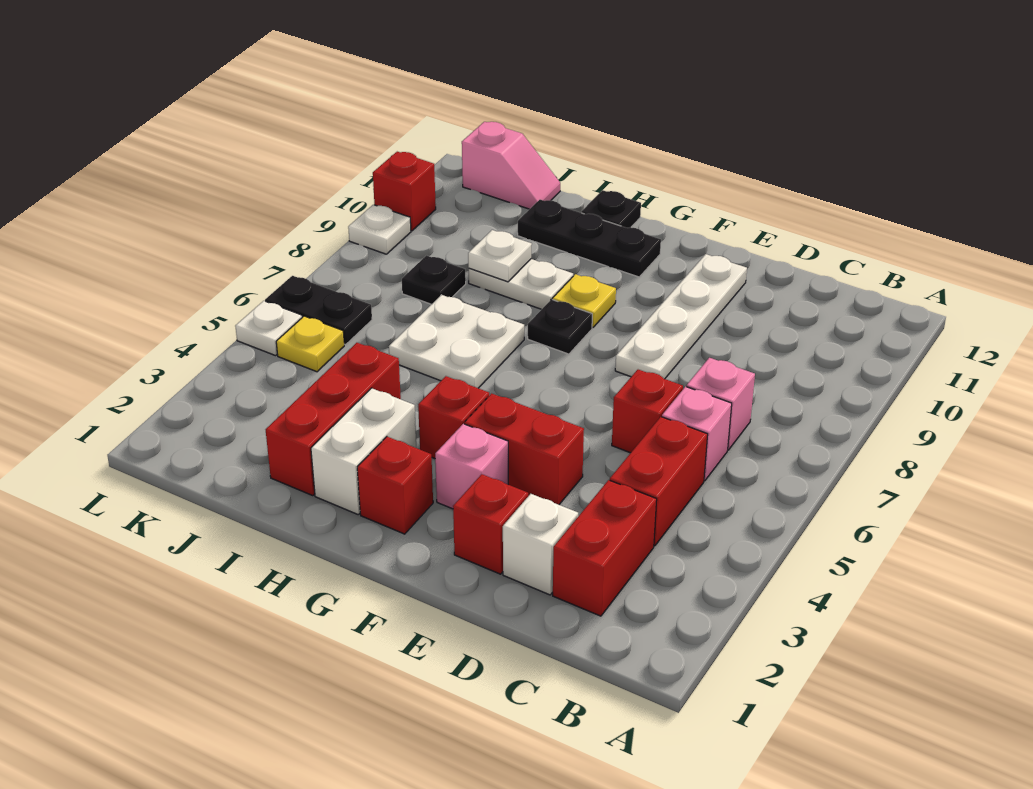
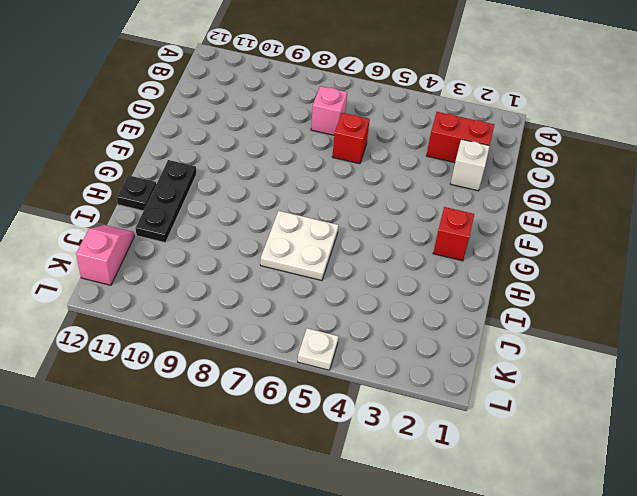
none -> red 1x2 brick [610,417,708,546]
none -> pink 1x1 brick [662,387,732,481]
none -> red 1x1 brick [453,474,528,574]

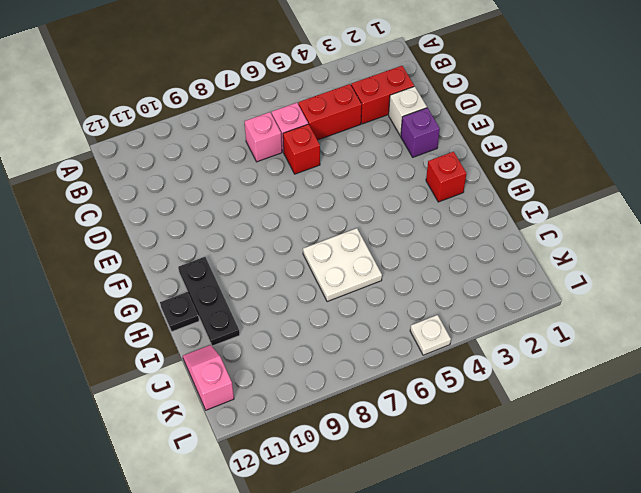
purple 1x1 brick [401,108,440,157] -> red 1x1 brick [453,474,528,574]
none -> red 1x2 brick [465,393,584,505]
none -> white 1x4 plate [615,254,747,379]
none -> pink 1x1 brick [435,424,508,509]

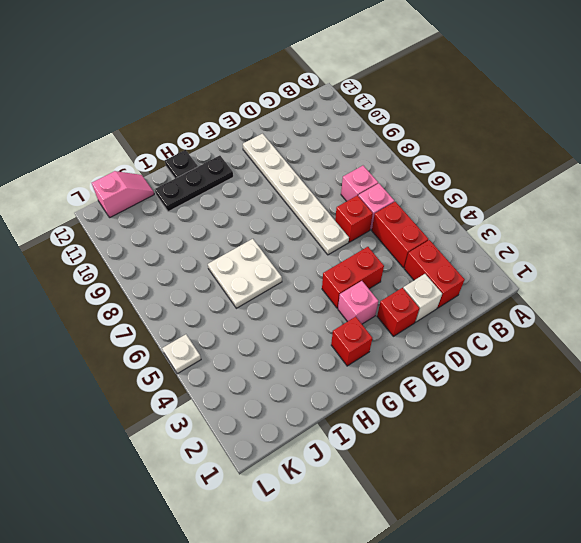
white 1x6 plate [243,134,349,255] -> white 1x4 plate [615,254,747,379]
none -> red 1x1 brick [418,376,489,458]
none -> black 1x1 plate [528,299,592,354]
none -> yellow 1x1 plate [552,274,616,328]

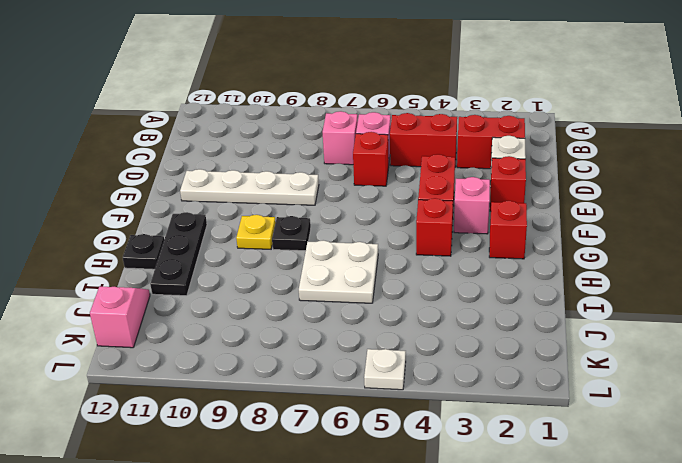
none -> white 1x2 brick [311,388,416,514]
none -> white 1x2 plate [469,259,573,309]
none -> red 1x3 brick [266,343,401,496]

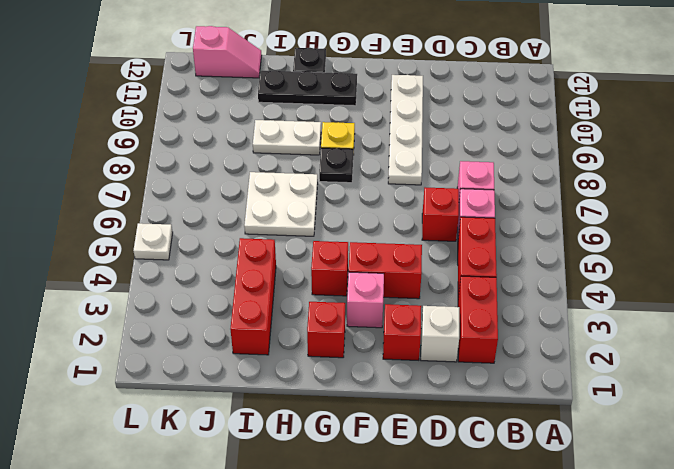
none -> white 1x2 brick [311,388,416,514]
none -> black 1x1 plate [402,255,466,304]
none -> yellow 1x1 plate [276,316,344,372]

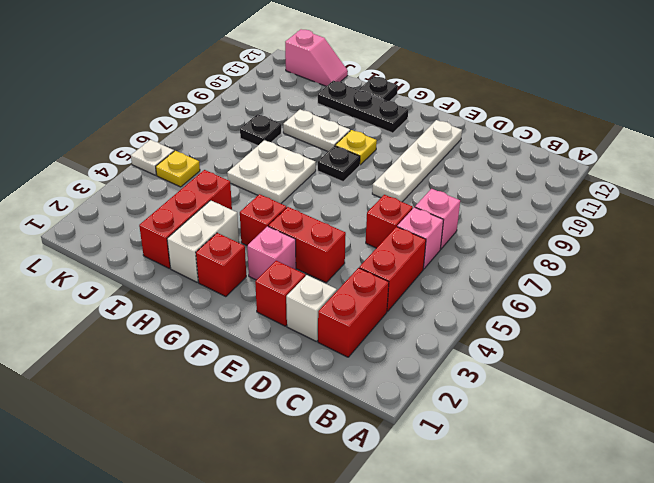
none -> black 1x2 plate [265,276,372,345]
none -> white 1x1 plate [348,205,411,254]
none -> red 1x1 brick [373,152,436,231]

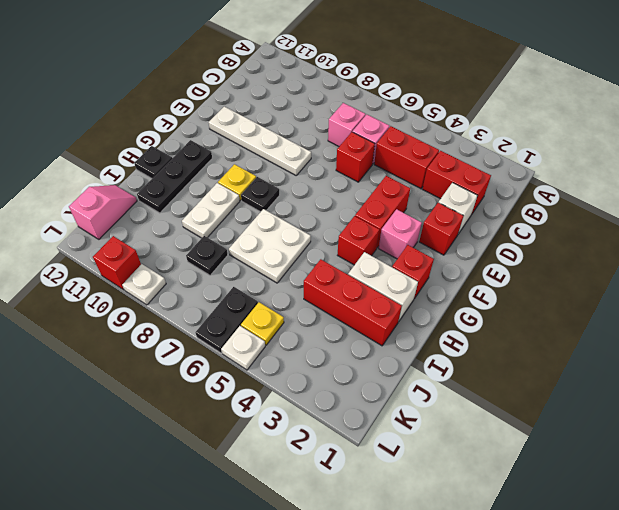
none -> white 1x1 plate [468,230,532,282]

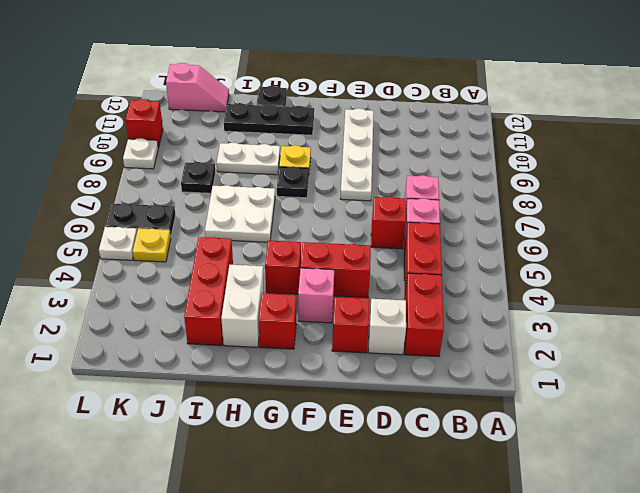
none -> white 1x1 plate [468,230,532,282]

